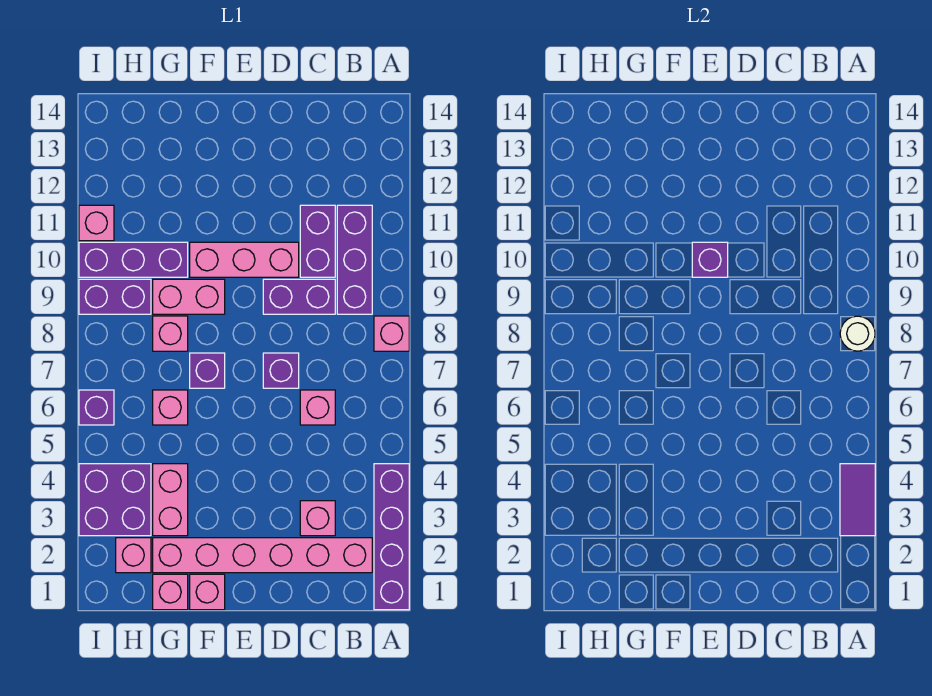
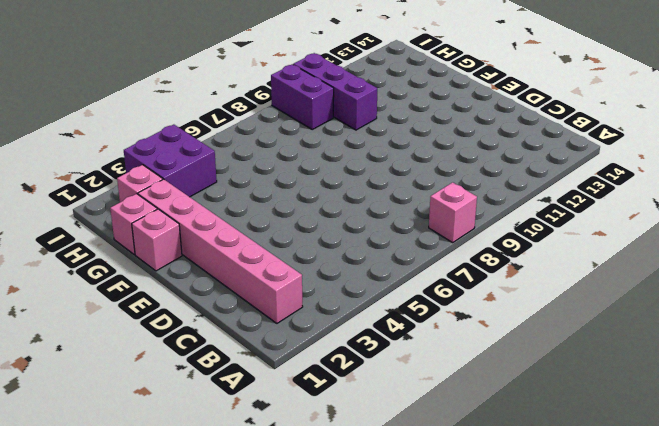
none -> purple 1x4 brick [374,464,409,610]
none -> purple 1x3 brick [337,205,372,314]
none -> pink 1x1 brick [300,501,335,536]

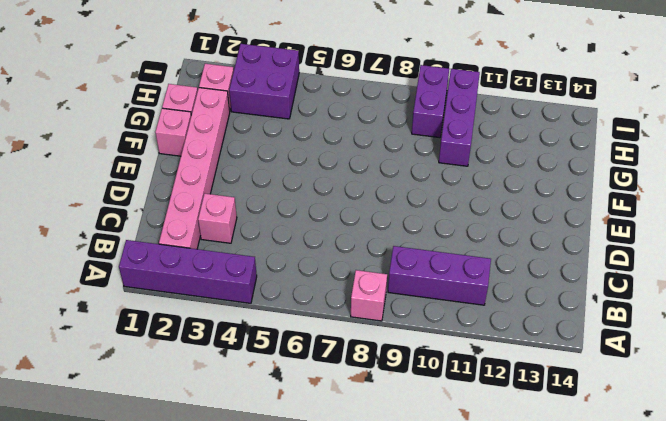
none -> pink 1x1 brick [300,390,335,425]
none -> purple 1x2 brick [263,279,335,314]
none -> purple 1x2 brick [300,205,335,277]

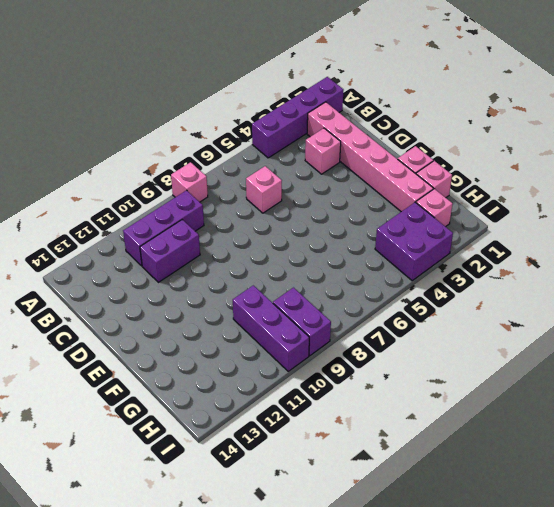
none -> purple 1x2 brick [263,279,335,314]
none -> purple 1x1 brick [263,353,299,388]
none -> pink 1x3 brick [190,242,299,277]

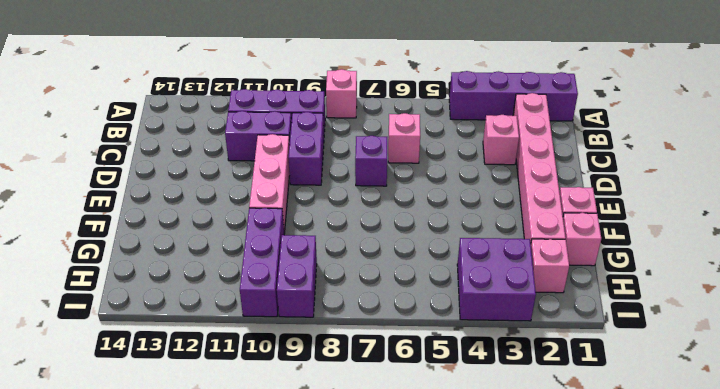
none -> purple 1x1 brick [190,353,225,388]
none -> pink 1x2 brick [153,279,225,314]
none -> pink 1x2 brick [153,464,188,536]

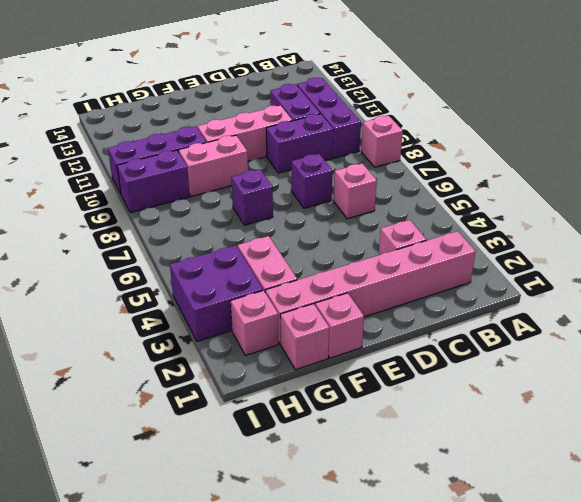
none -> purple 1x4 brick [374,464,409,610]
none -> pink 1x1 brick [153,390,188,425]
none -> pink 1x1 brick [153,316,188,351]

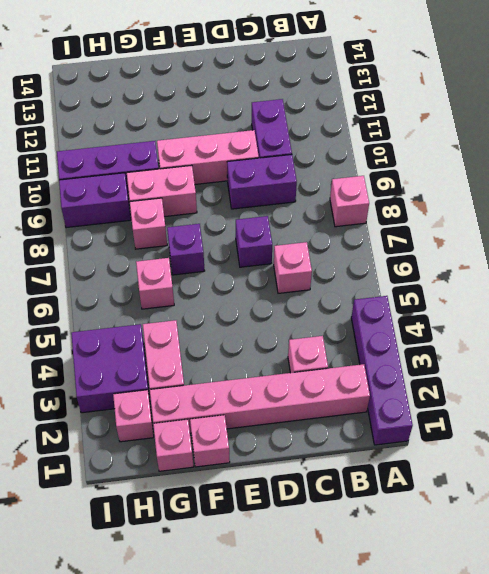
none -> purple 1x3 brick [337,205,372,314]
none -> purple 1x1 brick [79,390,114,425]
none -> pink 1x1 brick [79,205,114,241]

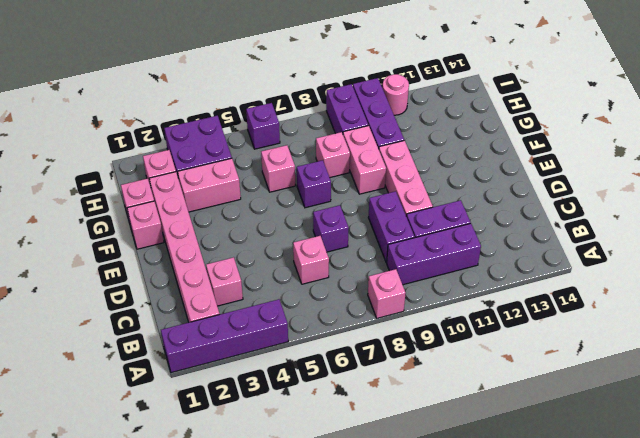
pink 1x1 round brick [382,74,409,115] -> pink 1x1 brick [79,205,114,241]
none -> purple 1x2 tile [840,464,875,536]
none -> white 1x1 round brick [840,316,875,351]
none -> purple 1x1 brick [692,242,728,277]

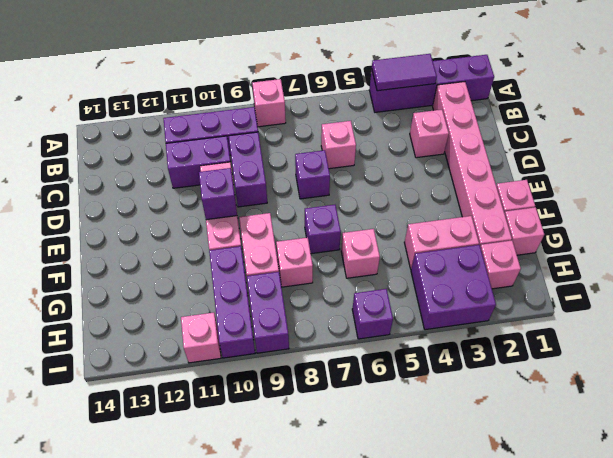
none -> white 1x1 round brick [840,316,875,351]

